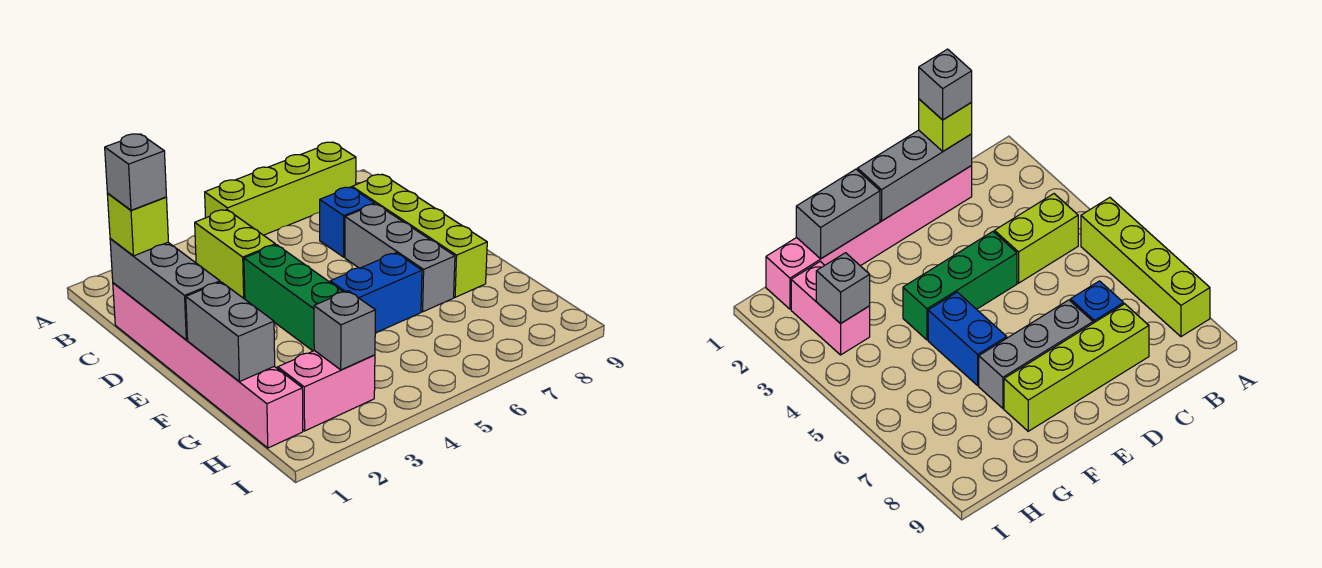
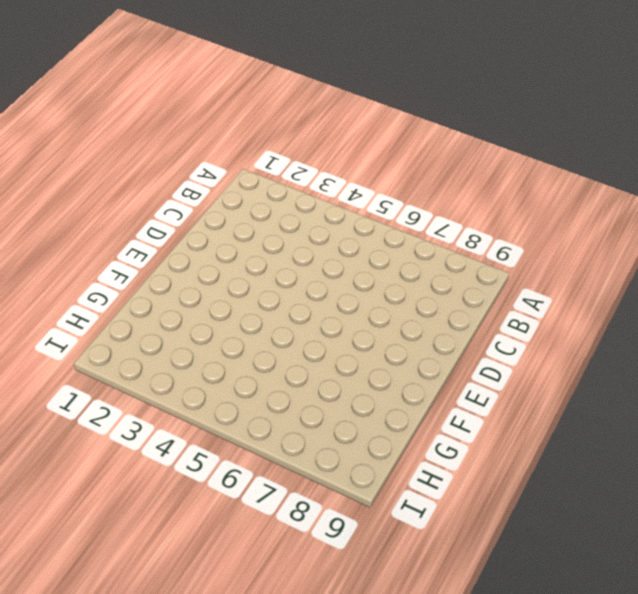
none -> lime 1x4 brick [205,142,356,235]
none -> lime 1x2 brick [195,210,275,299]
none -> pink 1x6 brick [113,283,303,448]

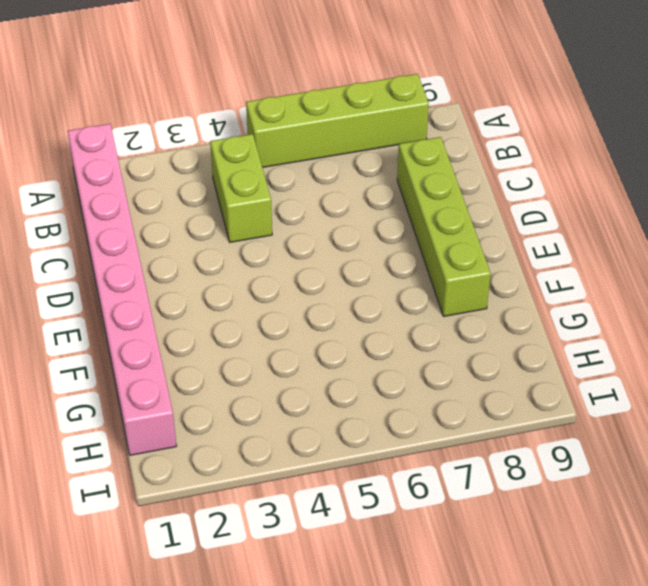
pink 1x8 brick [68,124,176,455] -> pink 1x6 brick [113,283,303,448]
none -> blue 1x1 brick [320,187,375,257]
none -> green 1x3 brick [244,245,343,351]
none -> grey 1x3 brick [345,204,455,312]

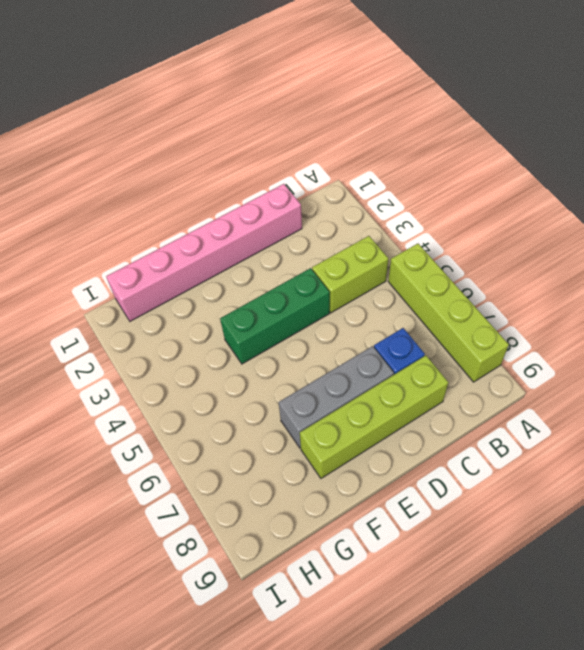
none -> blue 1x2 brick [330,253,422,333]
none -> pink 1x2 brick [278,351,375,431]
none -> grey 1x3 brick [110,239,220,340]

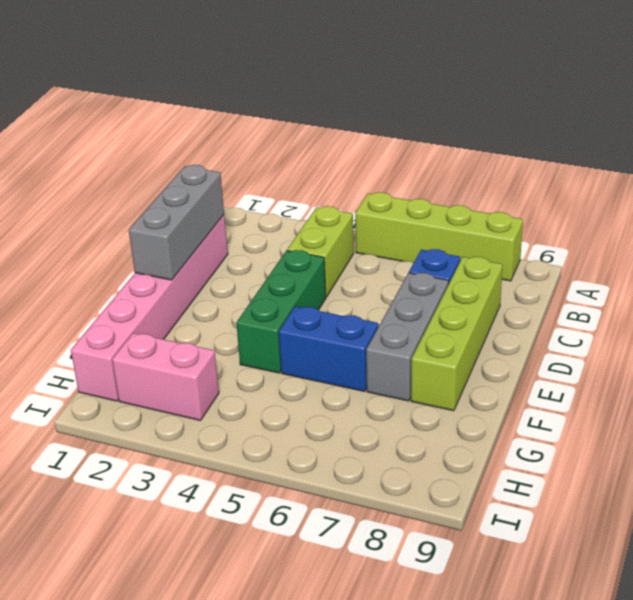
none -> grey 1x2 brick [186,282,275,382]
none -> grey 1x1 brick [314,291,375,370]
none -> lime 1x1 brick [107,194,168,256]

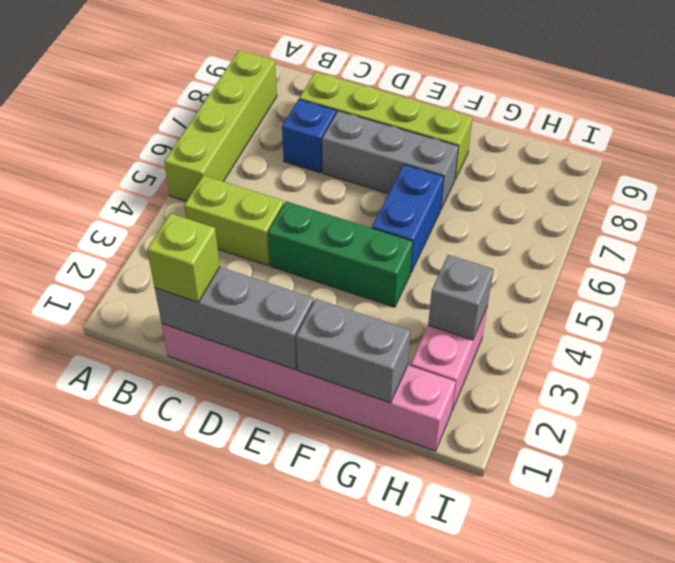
none -> grey 1x1 brick [105,134,166,210]

